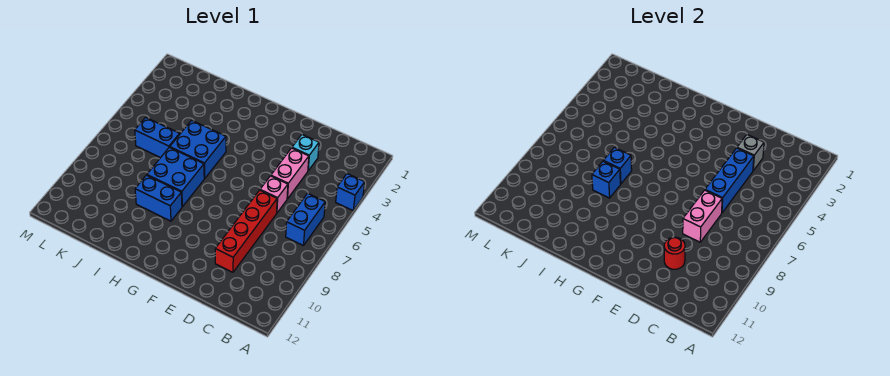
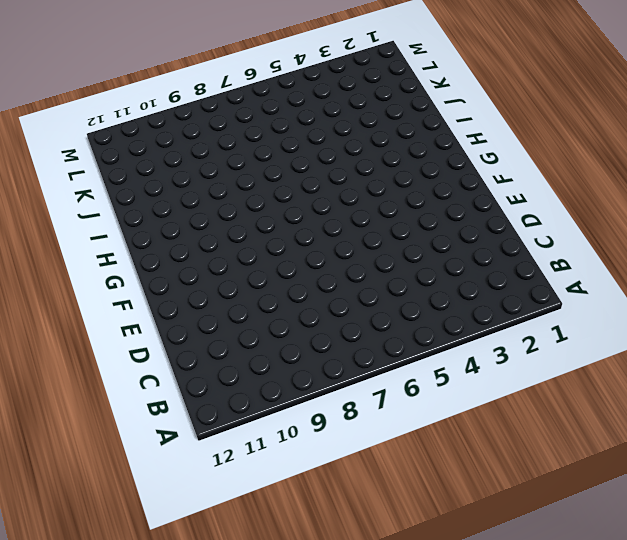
none -> blue 1x1 brick [336,174,365,210]
none -> blue 1x2 brick [286,193,325,246]
none -> cyan 1x1 brick [292,135,319,171]

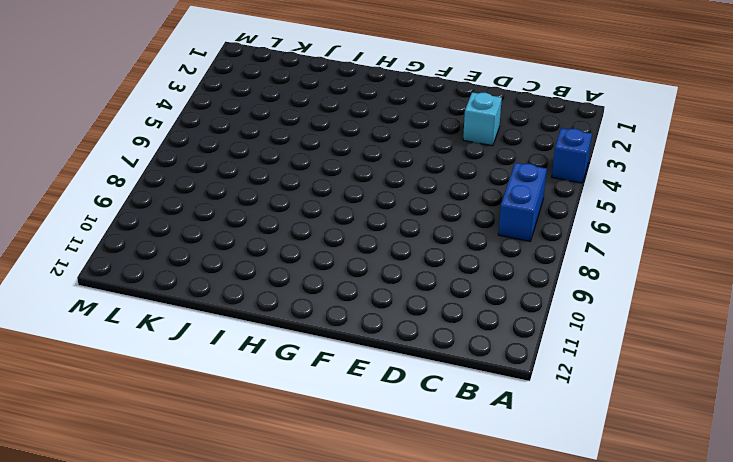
none -> pink 1x2 brick [271,148,309,199]
none -> pink 1x1 brick [260,176,288,213]
none -> red 1x4 brick [215,190,277,272]

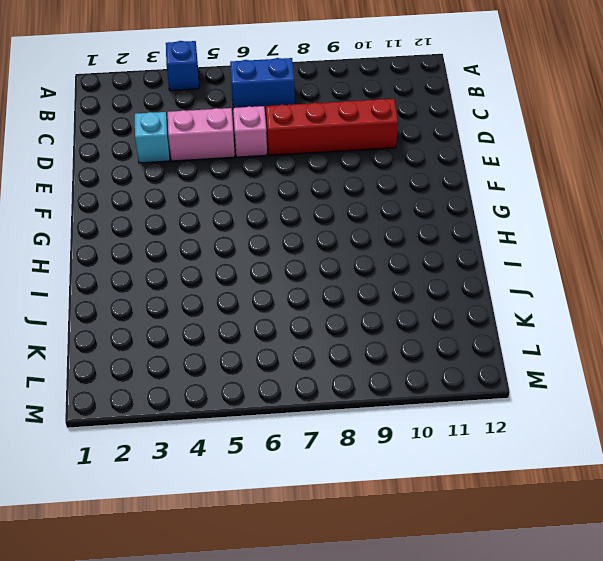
none -> blue 2x2 brick [170,120,226,178]
none -> blue 2x2 brick [147,147,205,207]
none -> blue 1x2 brick [135,175,182,221]

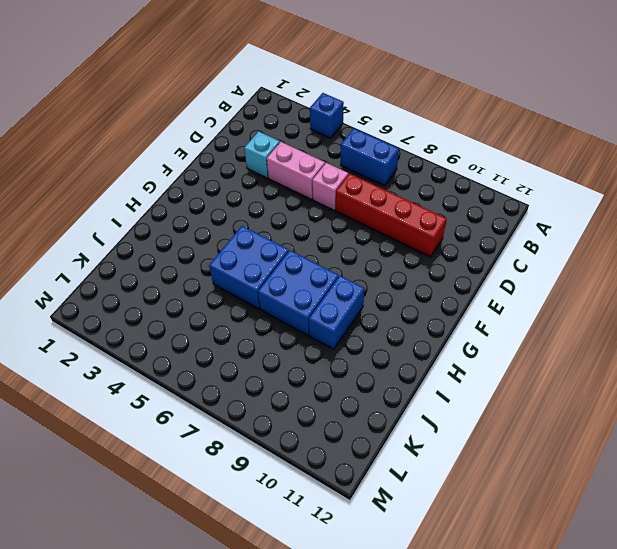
none -> blue 1x2 brick [135,117,180,158]
none -> grey 1x1 brick [737,135,764,171]
none -> blue 1x3 brick [705,148,754,213]

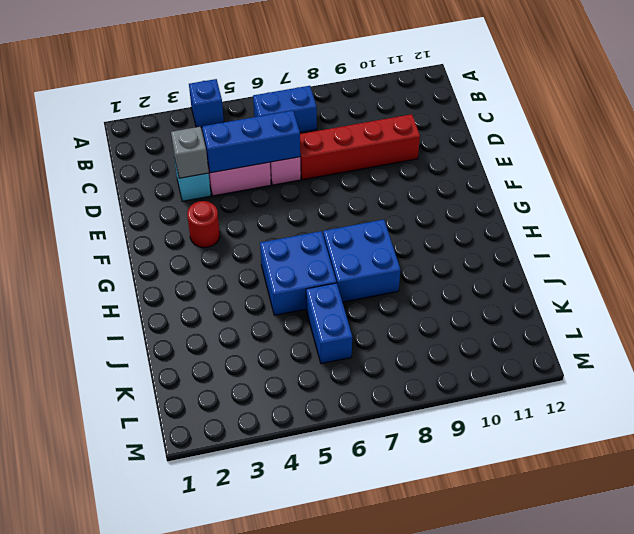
red 1x1 round brick [187,201,220,248] -> red 1x1 round brick moved to [664,237,685,269]
none -> blue 1x2 brick [135,175,182,221]
none -> pink 1x2 brick [683,190,722,242]
none -> blue 1x1 brick [604,147,632,184]

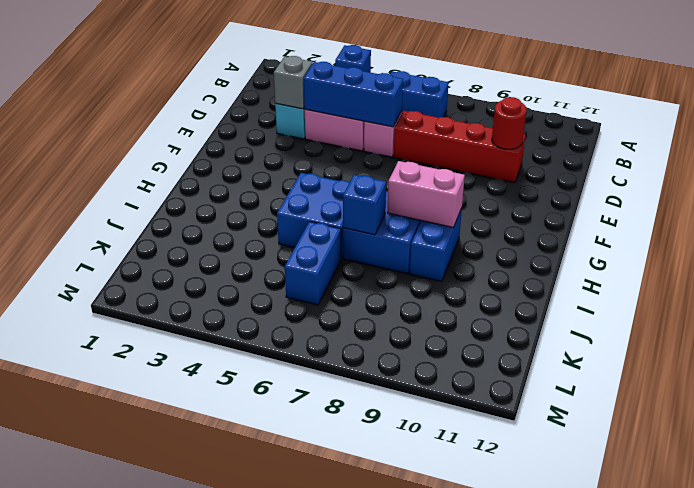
pink 1x2 brick [387,161,465,228] -> pink 1x2 brick moved to [683,190,722,242]
none -> blue 1x1 brick [592,161,620,198]

